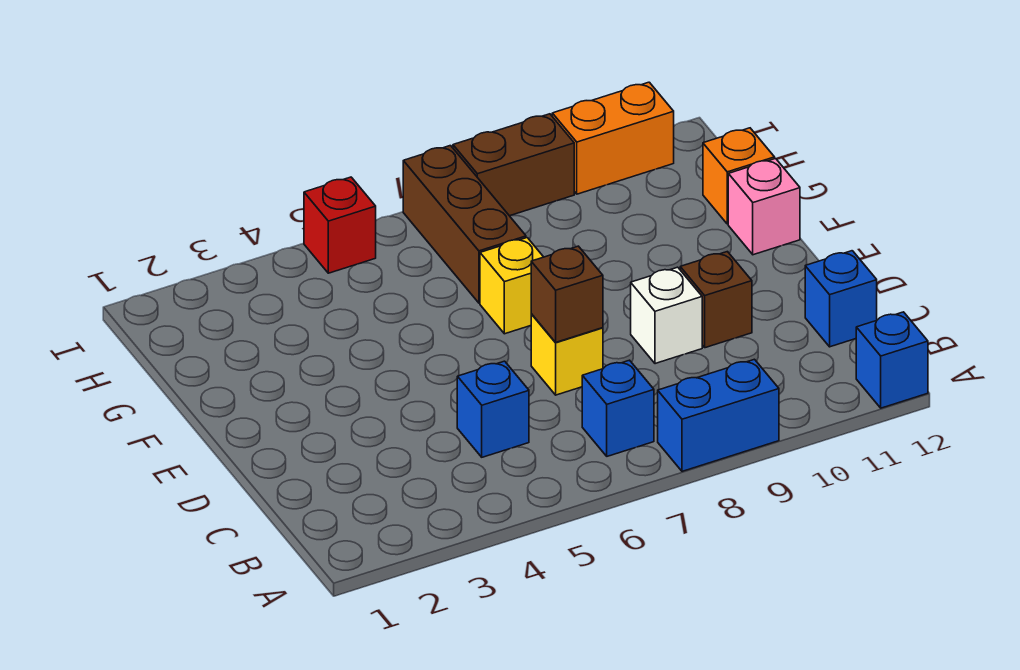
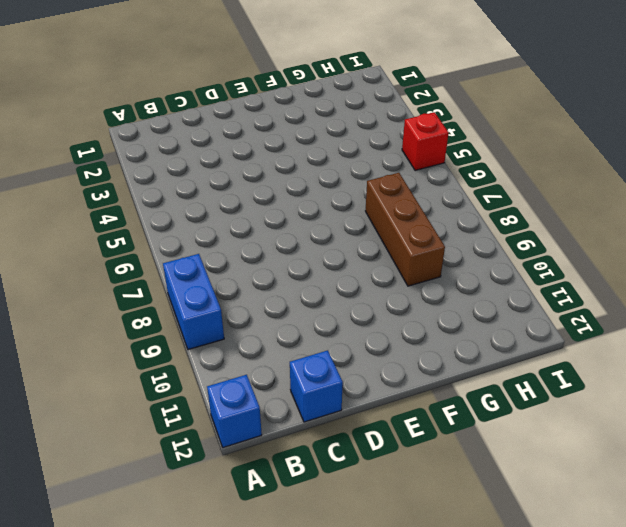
brown 1x3 brick [366,173,445,286] -> brown 1x3 brick turned to [403,146,526,303]
none -> blue 1x1 brick [582,360,654,456]
none -> blue 1x1 brick [457,361,529,457]
none -> yellow 1x1 brick [531,314,603,395]

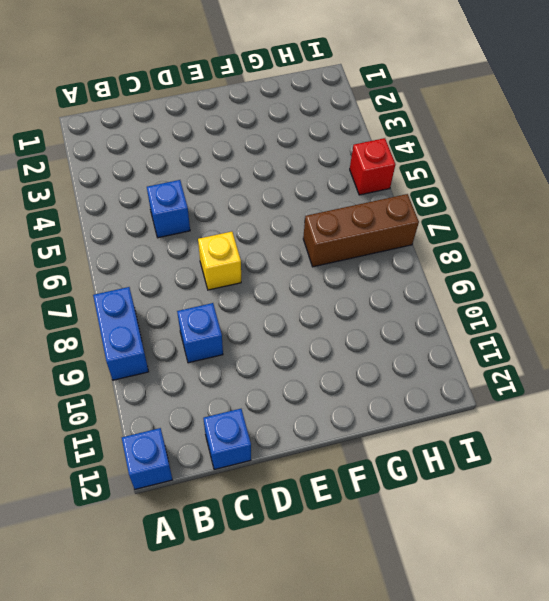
blue 1x1 brick [177,303,223,363] -> blue 1x1 brick moved to [582,360,654,456]
none -> white 1x1 brick [631,267,702,364]
none -> brown 1x1 brick [680,252,752,348]
none -> yellow 1x1 brick [480,238,543,334]

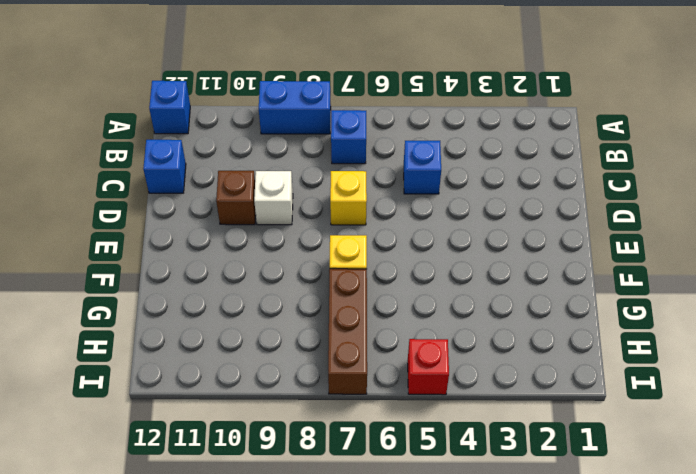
none -> pink 1x1 brick [728,159,800,255]
none -> orange 1x1 brick [703,128,775,224]
none -> brown 1x2 brick [453,114,574,216]

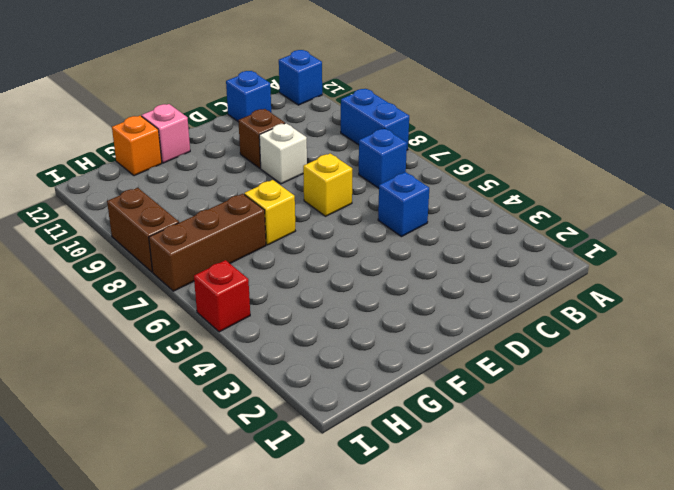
none -> orange 1x2 brick [552,82,674,194]
none -> brown 1x1 brick [531,246,603,342]

